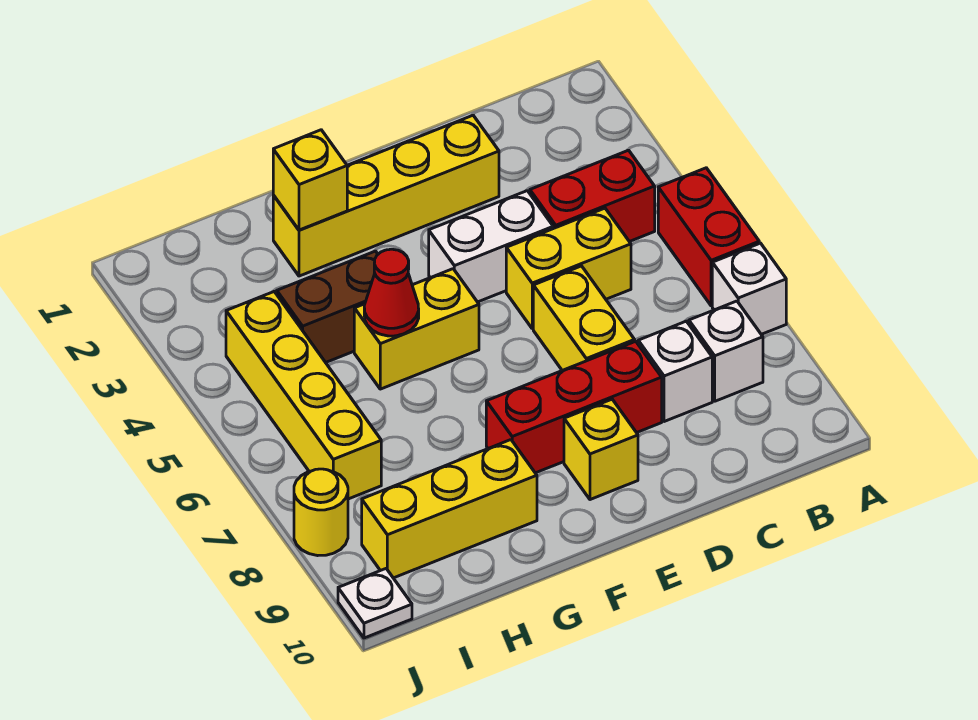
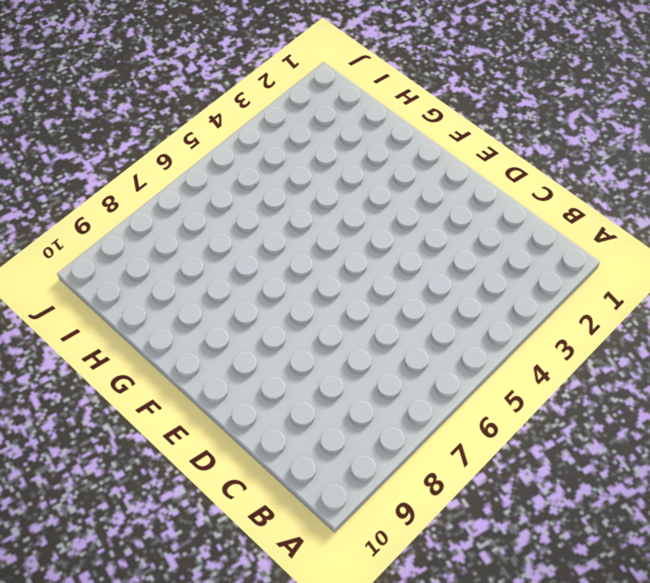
none -> red 1x2 brick [658,168,759,306]
none -> white 1x1 brick [712,243,786,334]
none -> red 1x2 brick [530,150,655,242]

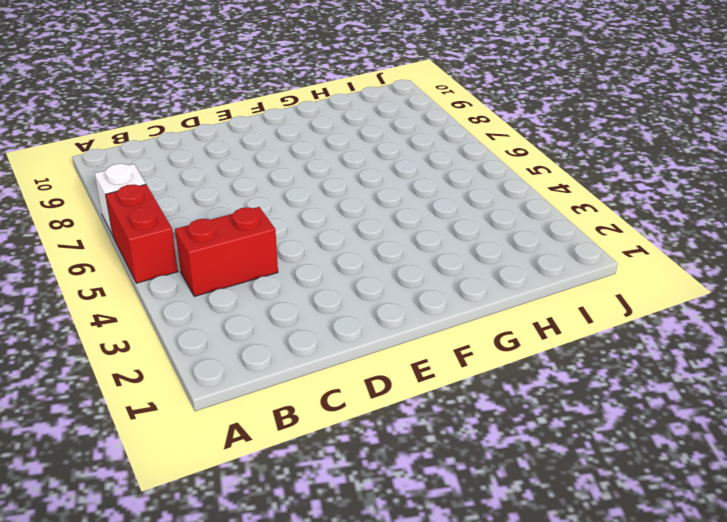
none -> white 1x1 brick [689,301,763,401]
none -> yellow 1x2 brick [506,208,631,329]
none -> white 1x1 brick [638,321,712,422]

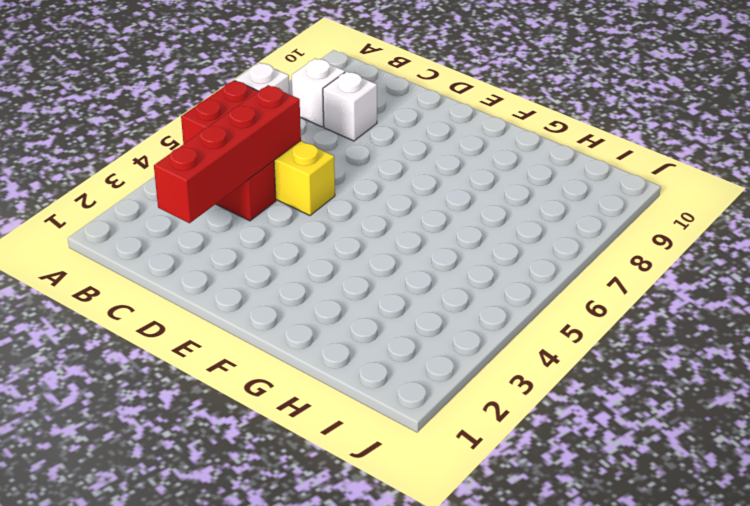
red 1x4 brick [154,85,301,223] -> none
none -> yellow 1x4 brick [273,115,499,276]
none -> white 1x2 brick [429,191,553,302]
none -> yellow 1x2 brick [533,266,635,370]

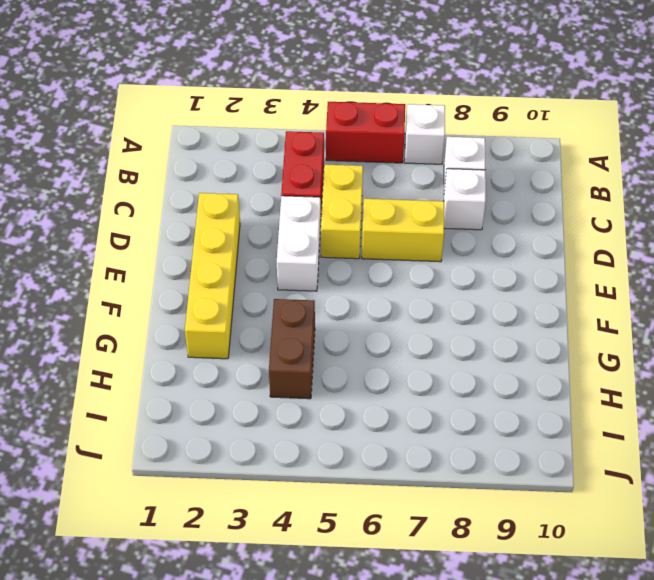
none -> red 1x3 brick [486,341,662,473]
none -> yellow 1x1 brick [564,399,638,500]
none -> yellow 1x2 brick [354,269,479,389]

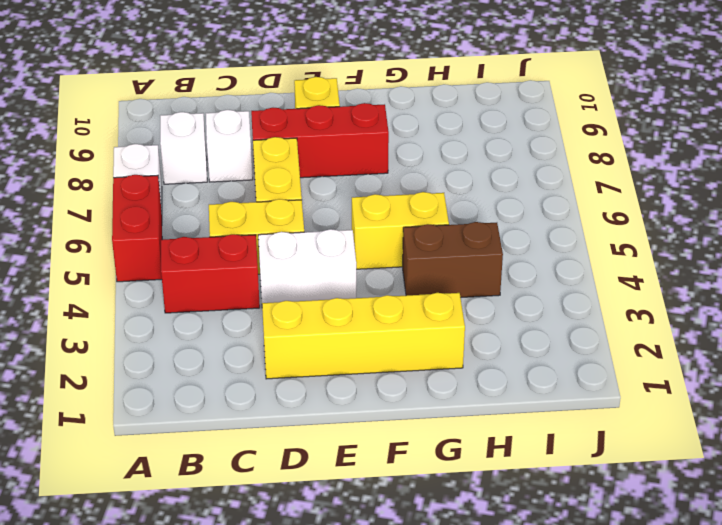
none -> yellow 1x3 brick [362,440,537,578]
none -> yellow 1x4 brick [226,292,381,499]
none -> yellow 1x1 round brick [294,469,348,556]

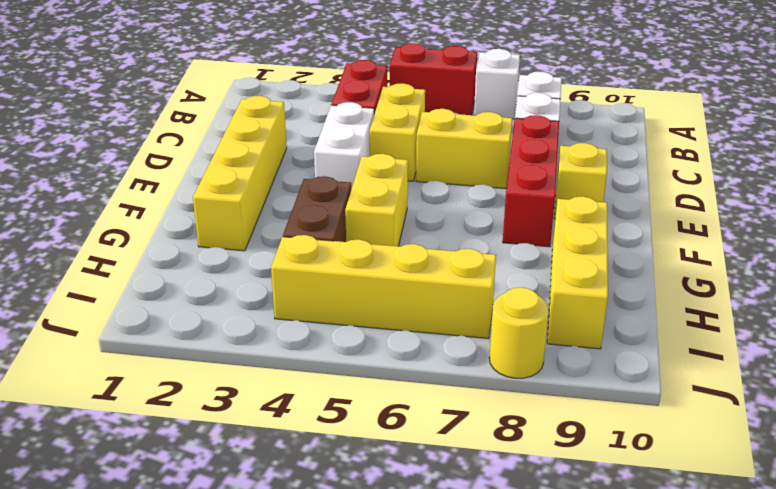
none -> white 1x1 plate [338,569,412,638]
none -> yellow 1x1 brick [273,130,347,230]
none -> red 1x1 cone [364,249,419,336]

